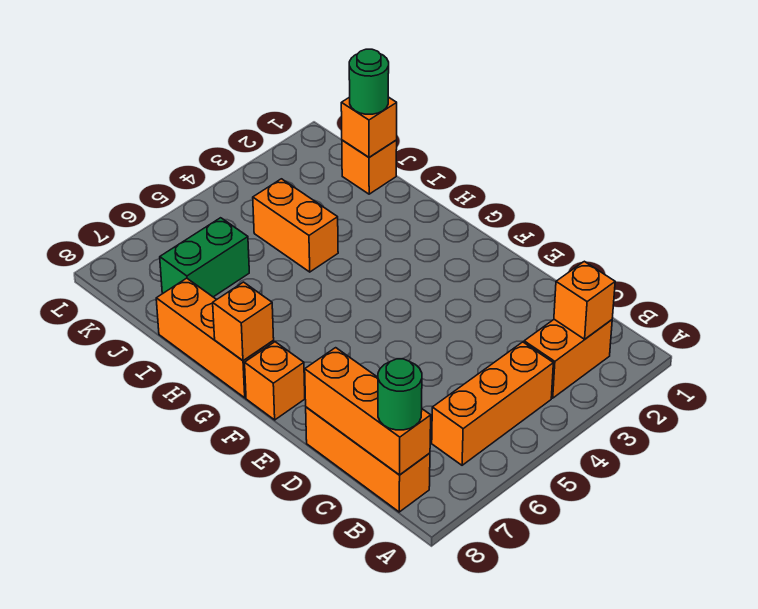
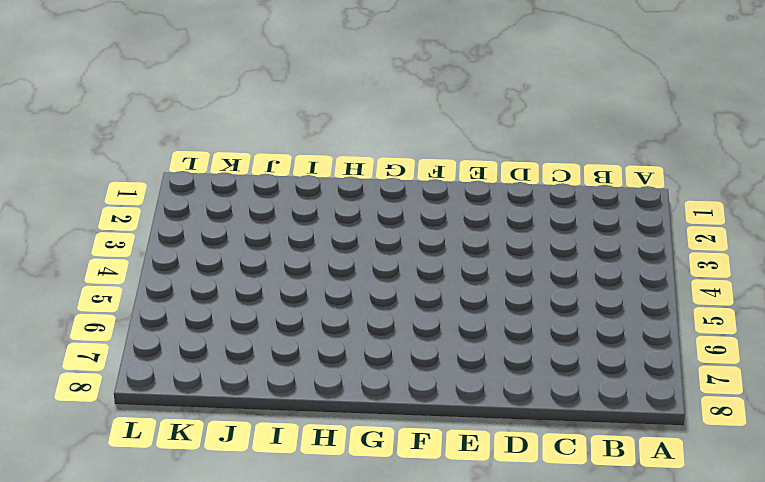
none -> orange 1x2 brick [524,319,612,398]
none -> orange 1x3 brick [432,342,553,465]
none -> orange 1x3 brick [306,407,430,512]

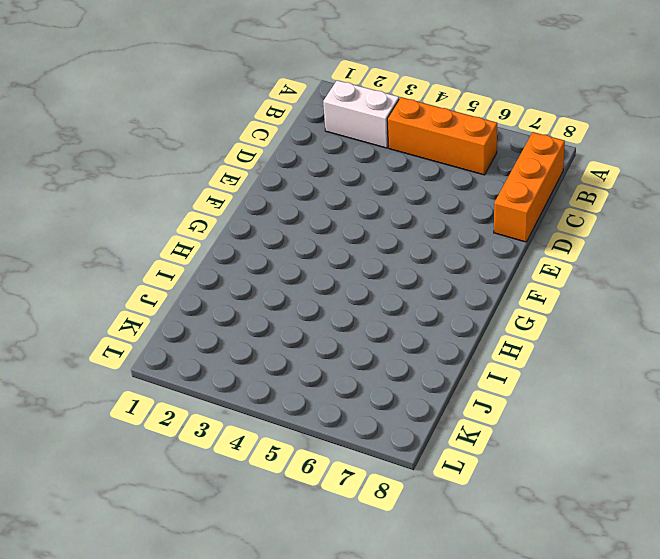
white 1x2 brick [323,80,399,148] -> orange 1x2 brick [524,319,612,398]
none -> orange 1x1 brick [245,342,305,420]
none -> orange 1x3 brick [156,278,274,398]
none -> orange 1x2 brick [253,179,338,272]

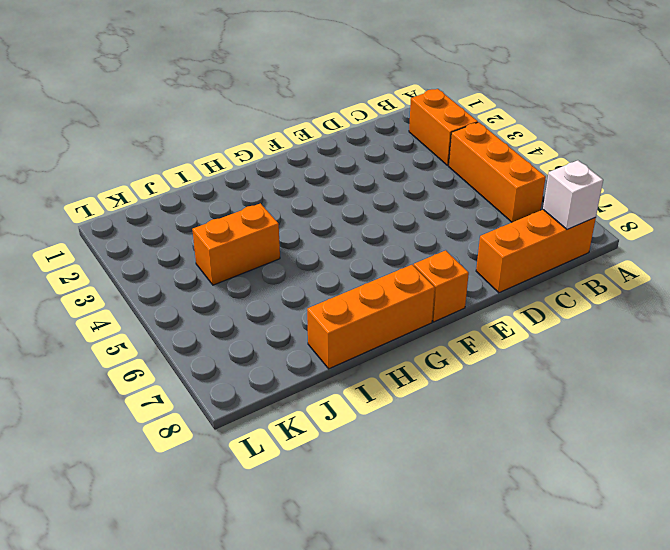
white 1x1 brick [543,160,603,230] -> orange 1x3 brick [305,348,431,475]
none -> orange 1x1 brick [342,140,397,194]
none -> green 1x2 brick [160,218,249,297]
none -> orange 1x1 brick [554,261,615,339]

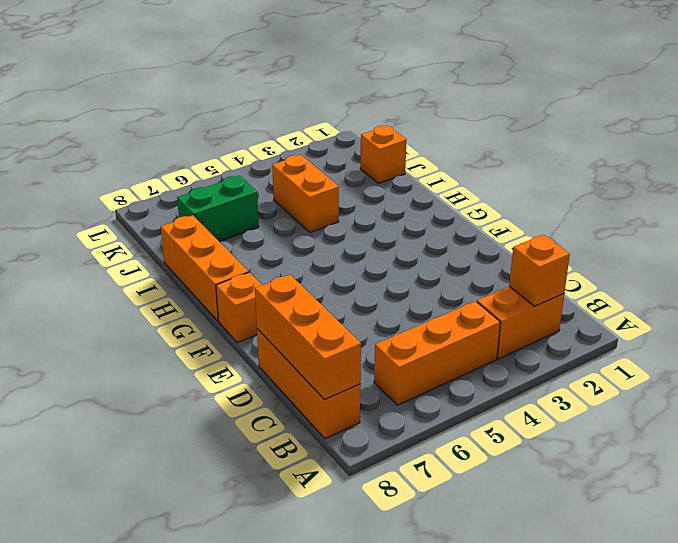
none -> orange 1x1 brick [213,282,274,361]
none -> orange 1x1 brick [341,97,397,157]
none -> green 1x1 round brick [378,359,422,430]

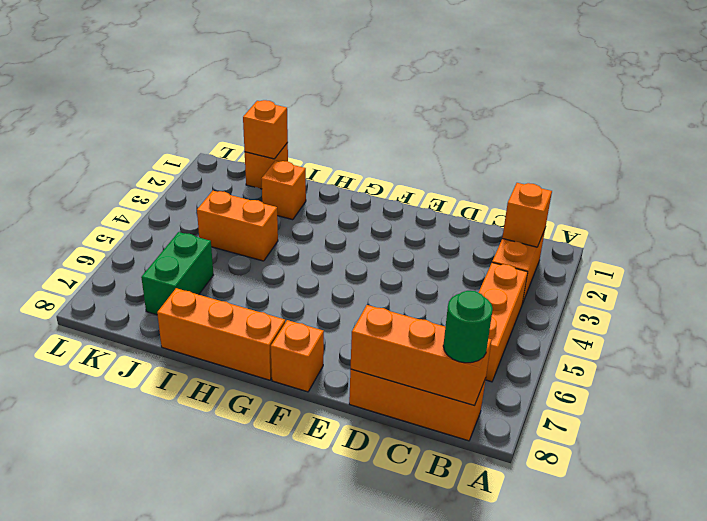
orange 1x1 brick [261,161,306,220] -> orange 1x1 brick moved to [213,282,274,361]
none -> green 1x1 round brick [349,49,389,114]

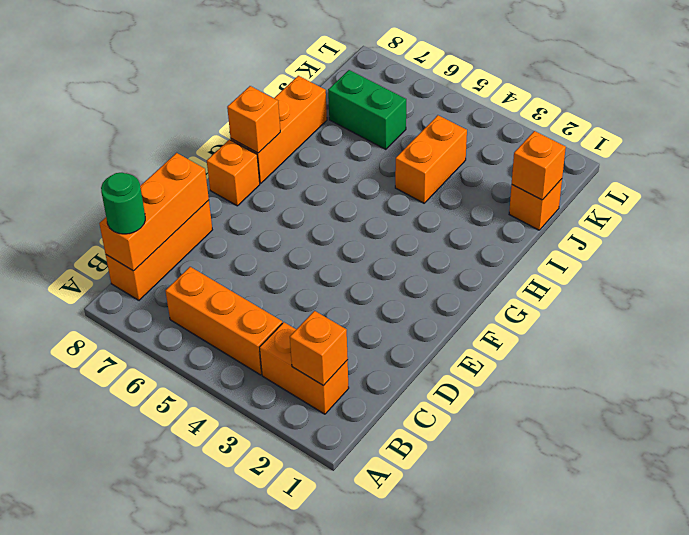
none -> green 1x1 round brick [349,49,389,114]

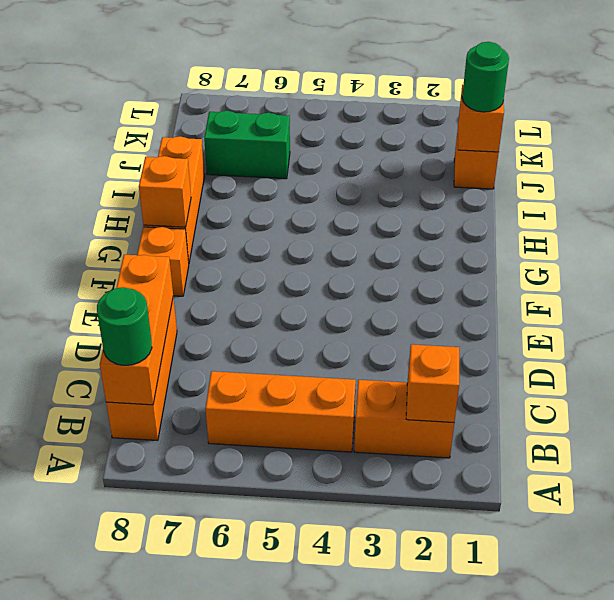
none -> orange 1x2 brick [253,179,338,272]

